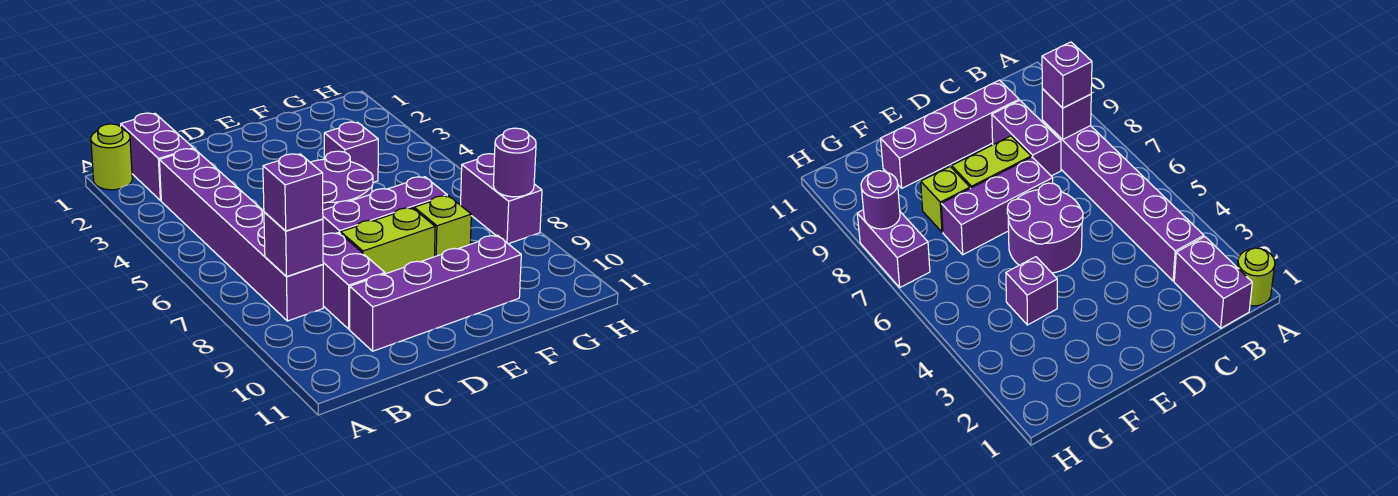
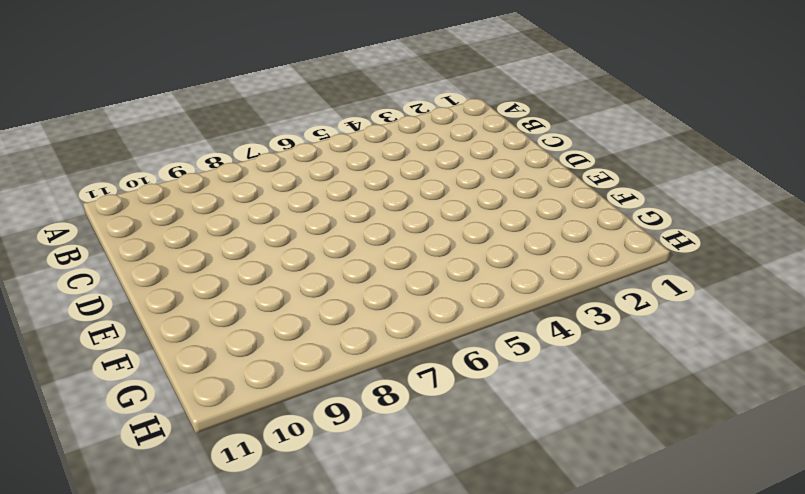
none -> lime 1x1 round brick [91,124,132,190]
none -> purple 1x2 brick [121,113,193,201]
none -> purple 1x6 brick [159,149,323,321]

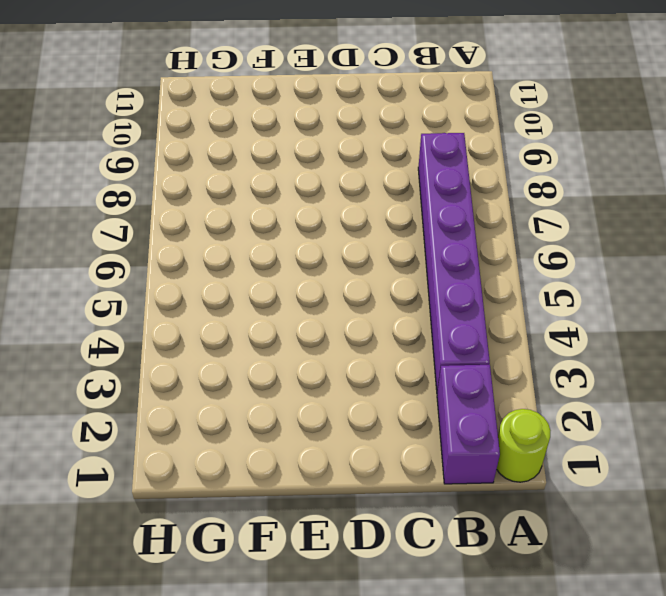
none -> purple 1x2 brick [323,232,385,329]
none -> purple 1x4 brick [350,235,521,351]
none -> purple 2x2 round brick [310,151,373,210]

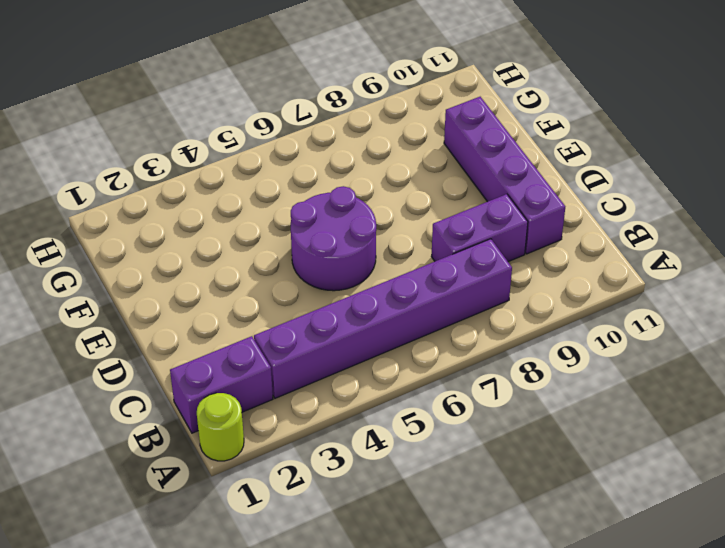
none -> purple 1x3 brick [323,177,447,235]
none -> lime 1x2 brick [341,208,435,274]
none -> purple 1x1 brick [324,122,378,183]

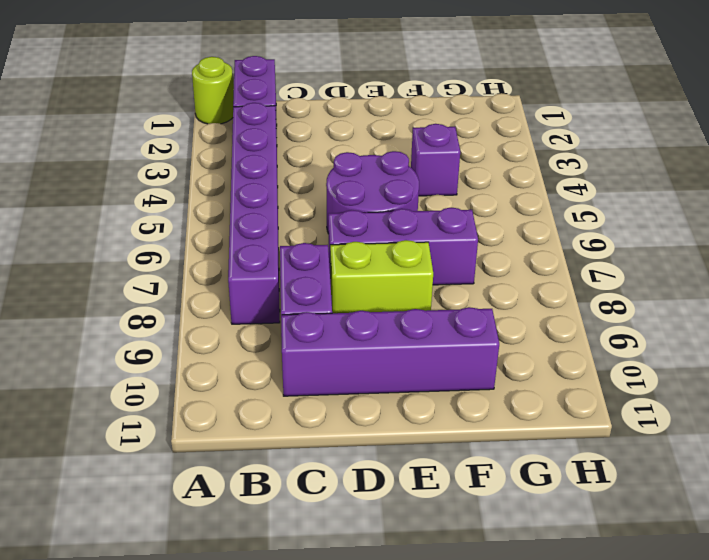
none -> lime 1x1 brick [414,196,471,256]
none -> purple 1x2 brick [461,154,542,244]
none -> purple 1x1 brick [264,212,323,277]

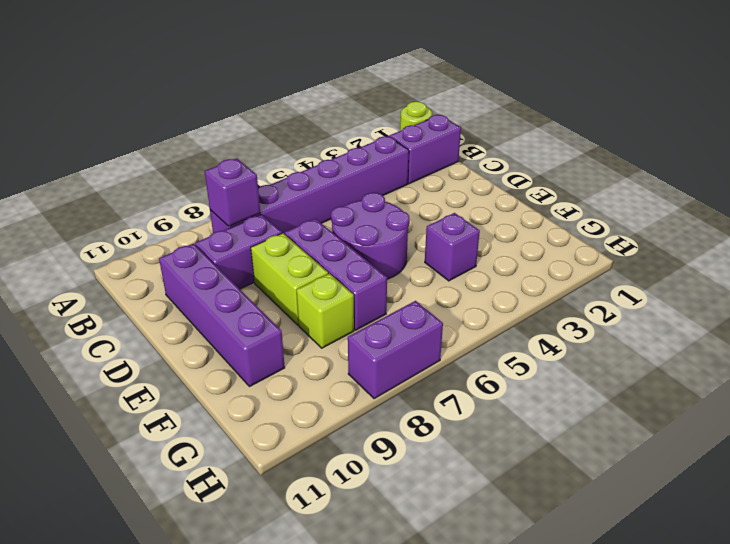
none -> purple 1x1 round brick [493,128,536,197]
none -> purple 1x1 brick [263,154,323,231]

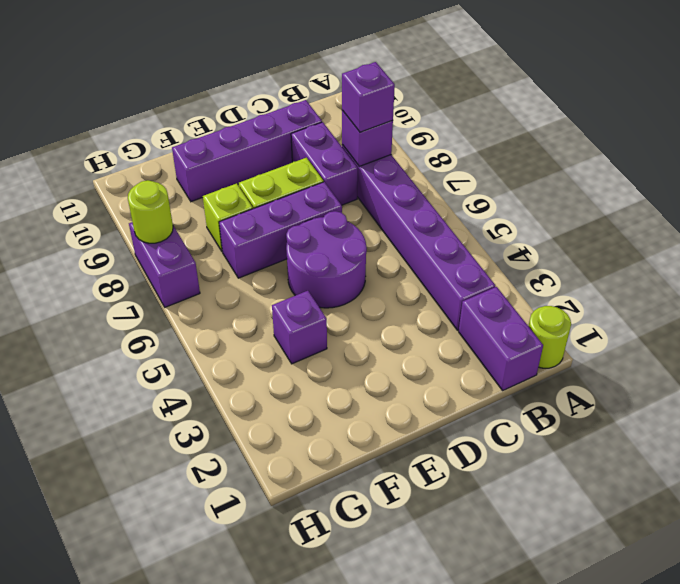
lime 1x1 round brick [128,180,173,243] -> purple 1x1 round brick [493,128,536,197]

